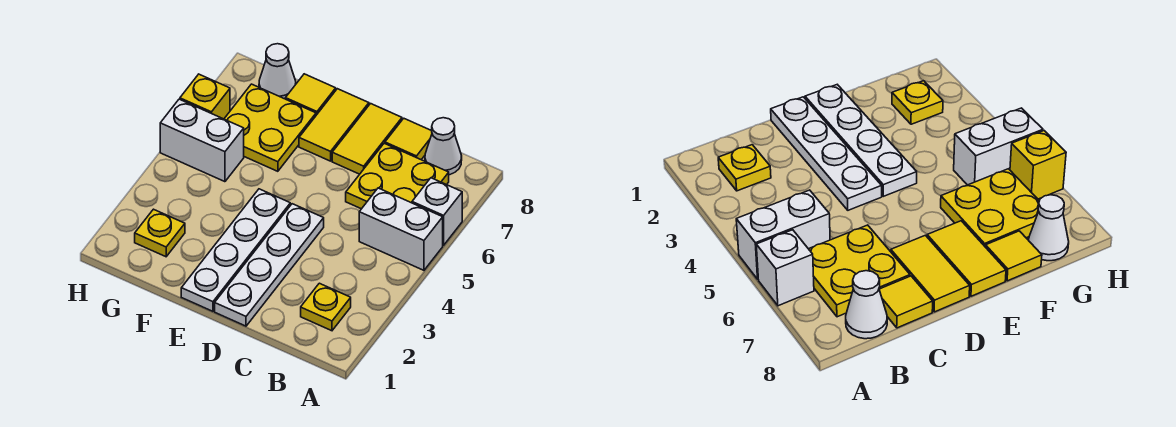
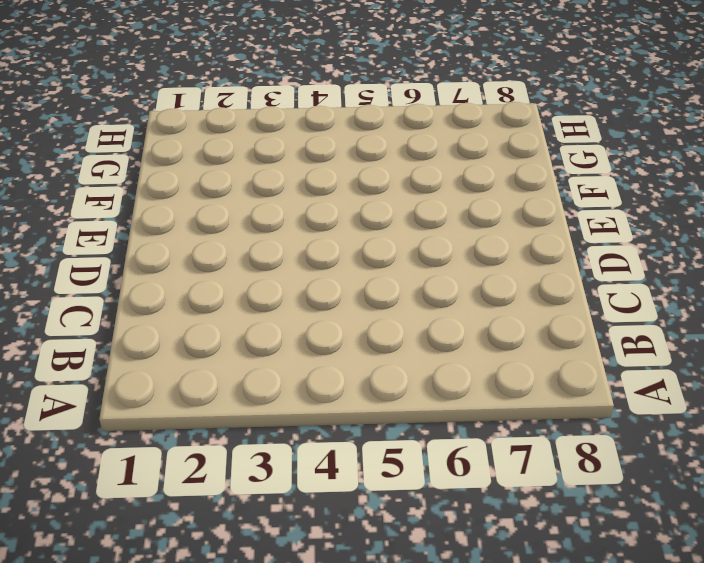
none -> white 1x2 brick [359,188,443,270]
none -> white 1x1 brick [412,178,462,245]
none -> yellow 1x1 plate [301,283,351,331]

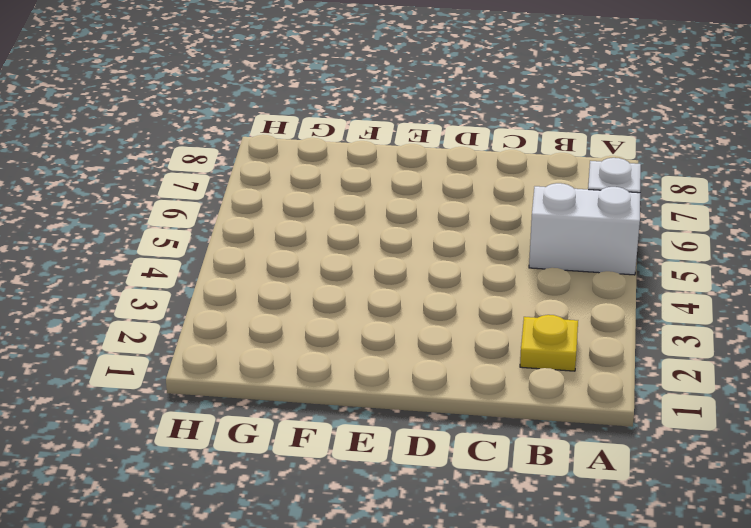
none -> yellow 2x2 plate [346,143,449,209]
none -> white 1x1 cone [425,118,462,175]
none -> yellow 1x1 tile [385,118,432,160]

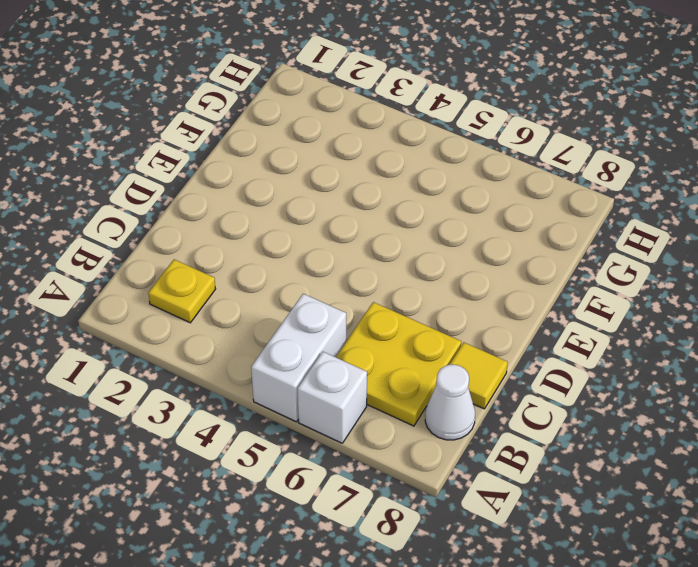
none -> white 1x4 plate [215,204,324,326]
none -> yellow 1x2 tile [332,104,402,174]
none -> white 1x4 plate [181,189,290,311]

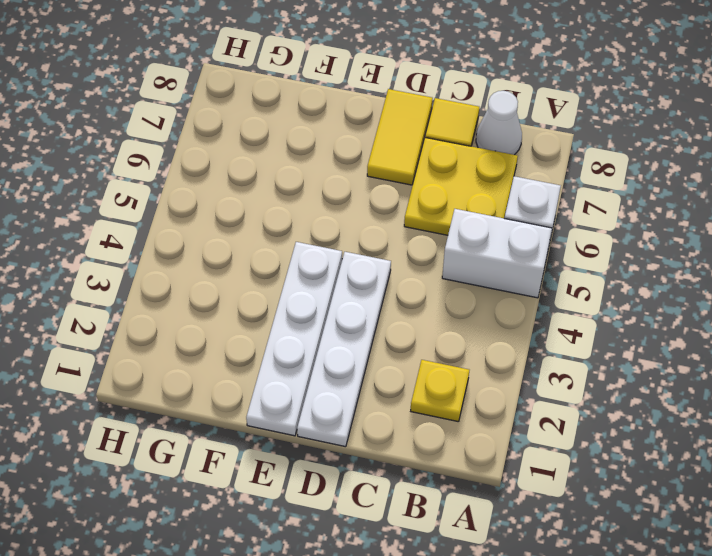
none -> yellow 1x2 tile [299,89,369,161]
none -> yellow 2x2 plate [224,84,316,171]
none -> yellow 1x1 tile [285,74,336,115]

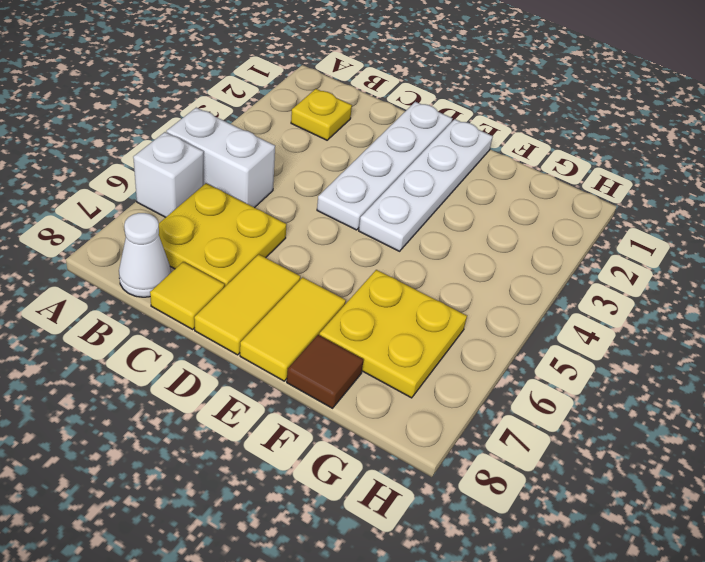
brown 1x1 tile [287,335,364,408] -> yellow 1x1 tile [285,74,336,115]
none -> yellow 1x1 plate [135,209,185,257]
none -> white 1x2 brick [160,99,244,182]
none -> white 1x1 cone [259,44,296,99]

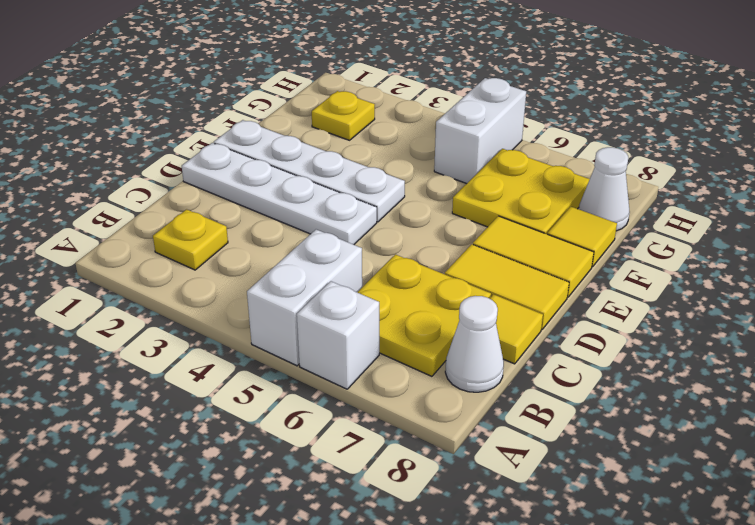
none -> yellow 1x1 brick [180,74,230,119]

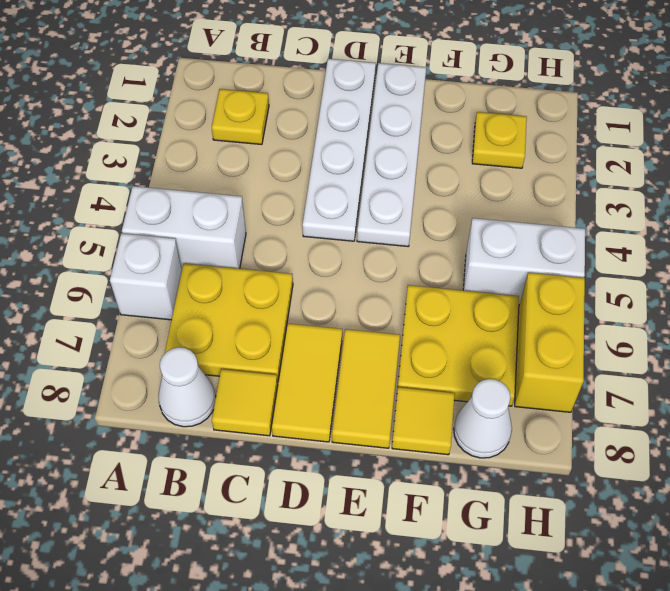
yellow 1x2 brick [515,273,585,412] -> yellow 1x1 brick [180,74,230,119]

